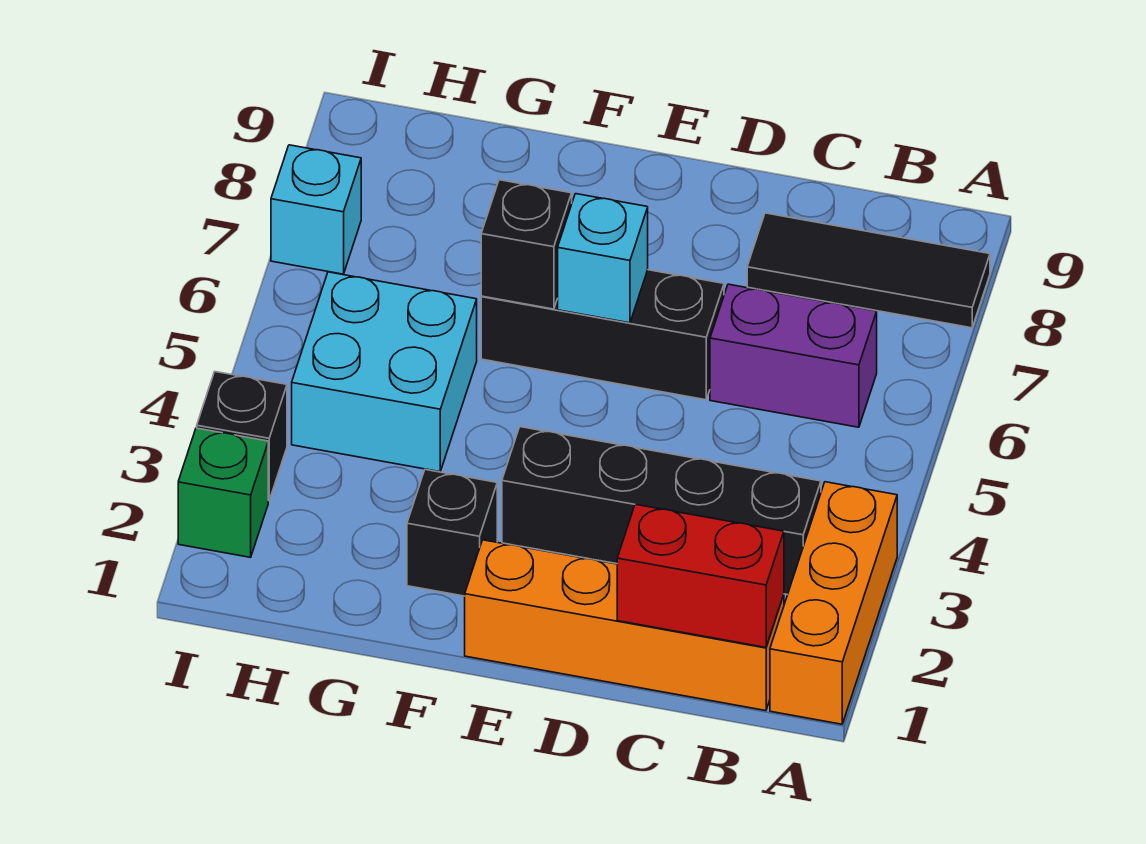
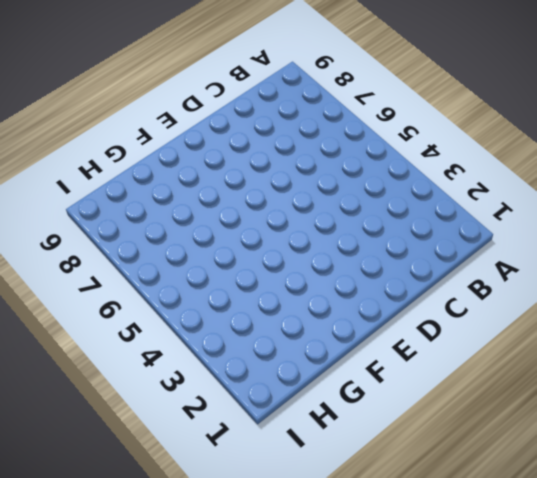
none -> orange 1x3 brick [770,482,897,724]
none -> black 1x3 tile [747,213,990,328]
none -> orange 1x4 brick [465,540,784,711]

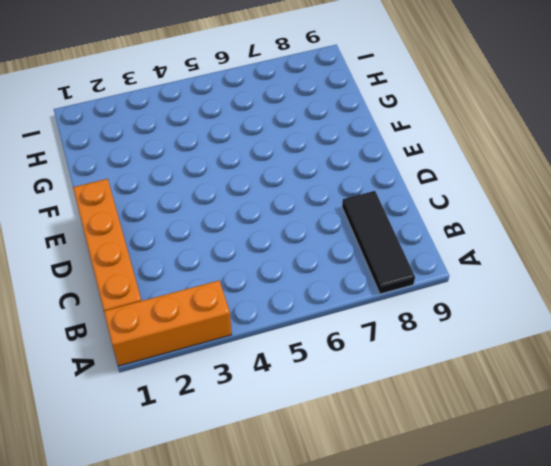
none -> black 1x4 brick [502,427,821,595]
none -> purple 1x2 brick [710,284,877,427]
none -> black 1x3 brick [481,270,724,400]

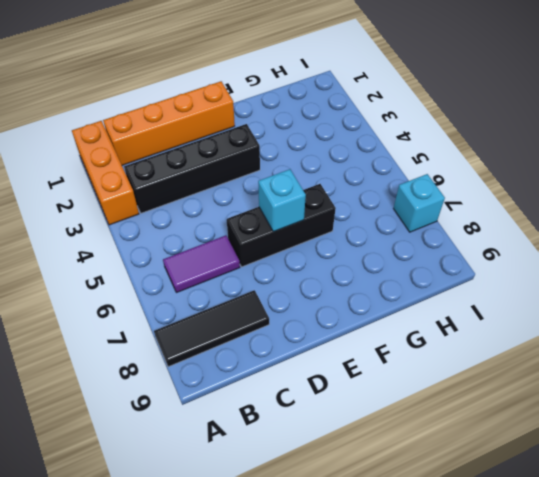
purple 1x2 tile [163,235,240,293] -> purple 1x2 brick [710,284,877,427]
none -> black 1x1 brick [407,470,497,596]
none -> cyan 2x2 brick [292,272,477,472]
none -> green 1x1 brick [178,428,268,557]

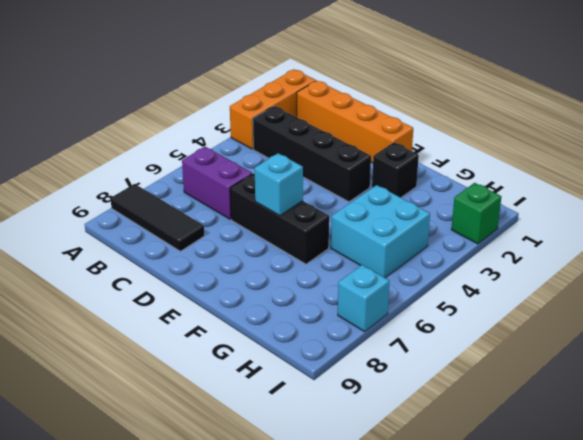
none -> black 1x1 brick [197,372,287,501]
none -> red 1x2 brick [617,504,784,647]
none -> black 1x1 brick [481,180,572,309]

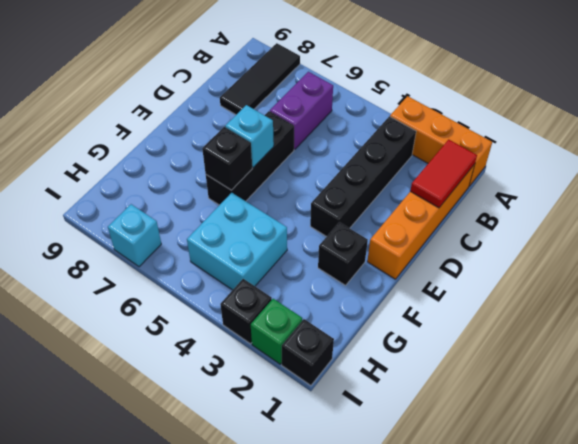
red 1x2 tile [410,140,477,208] -> red 1x2 brick [617,504,784,647]
black 1x1 brick [282,319,334,385] -> none

